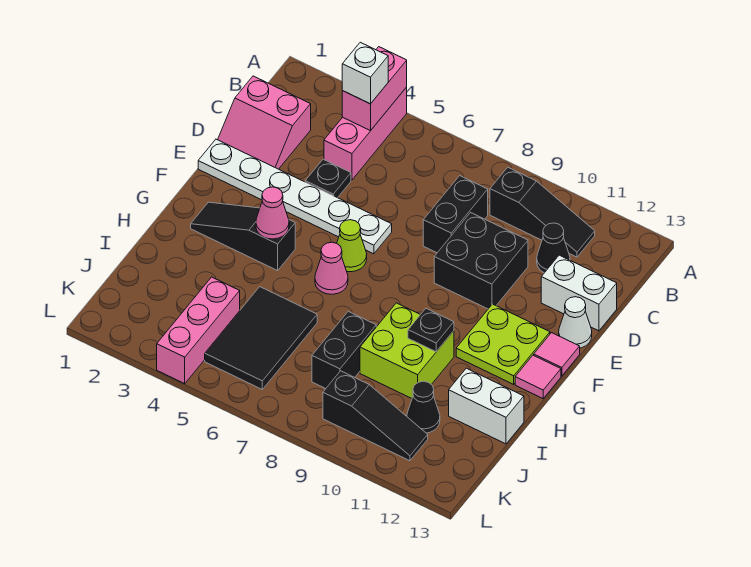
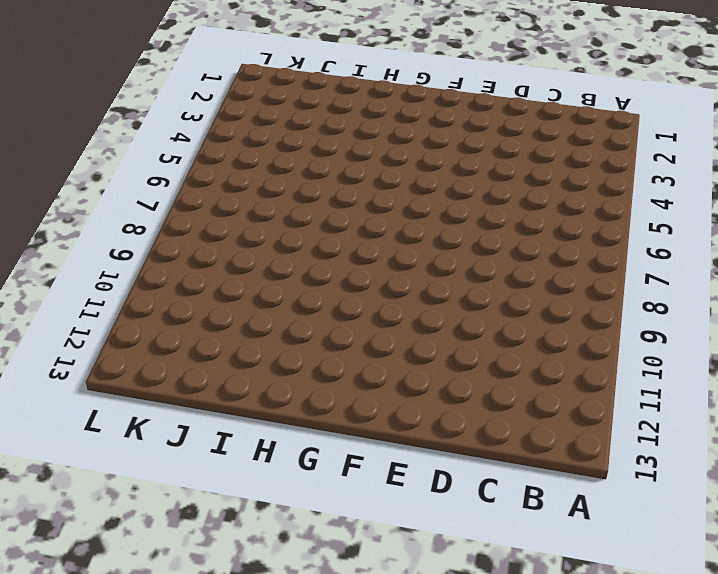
none -> pink 1x3 brick [324,87,407,180]
none -> black 1x3 slope [490,167,595,257]
none -> pink 2x2 slope [218,76,311,169]

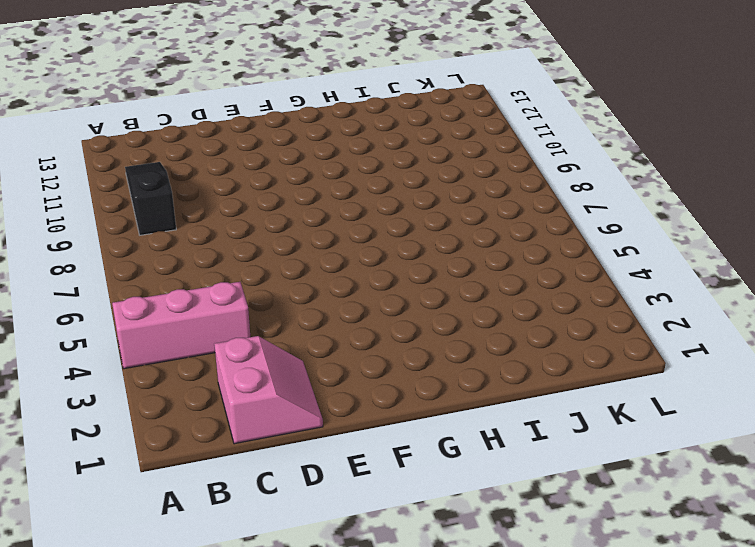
none -> black 1x2 brick [423,176,488,253]
none -> black 1x1 cone [537,223,570,273]
none -> black 1x1 plate [305,159,351,198]

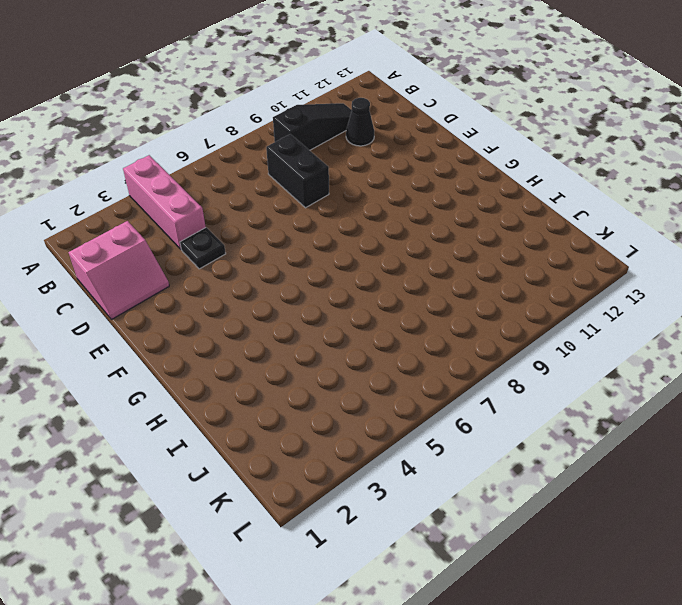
none -> black 2x2 brick [434,213,528,309]
none -> white 1x2 brick [541,255,617,331]
none -> white 1x6 plate [198,139,392,254]

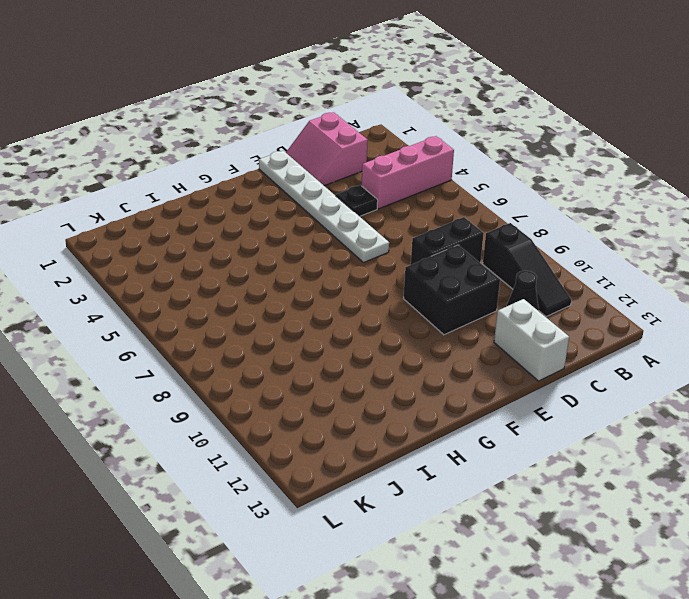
none -> white 1x1 cone [559,297,592,348]
none -> lime 1x1 cone [337,220,367,272]
none -> lime 2x2 plate [456,304,550,384]

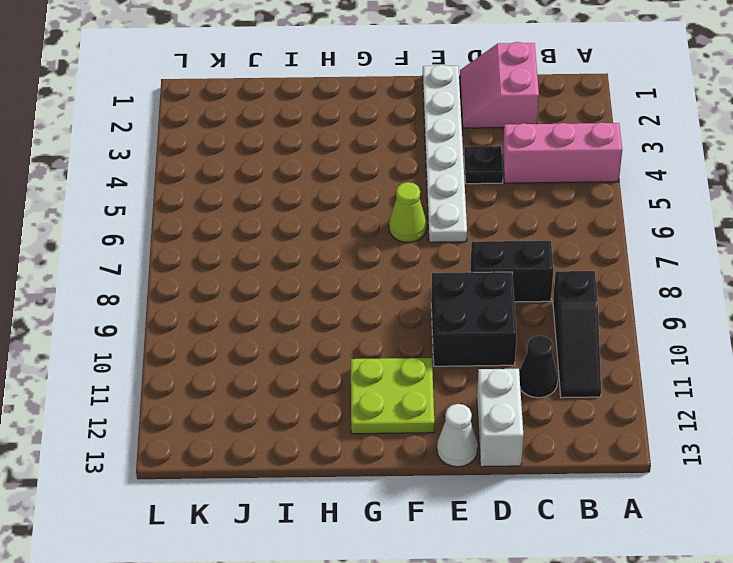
none -> pink 1x1 tile [534,333,580,376]
none -> black 1x3 slope [191,202,295,271]
none -> pink 1x1 cone [315,242,348,294]

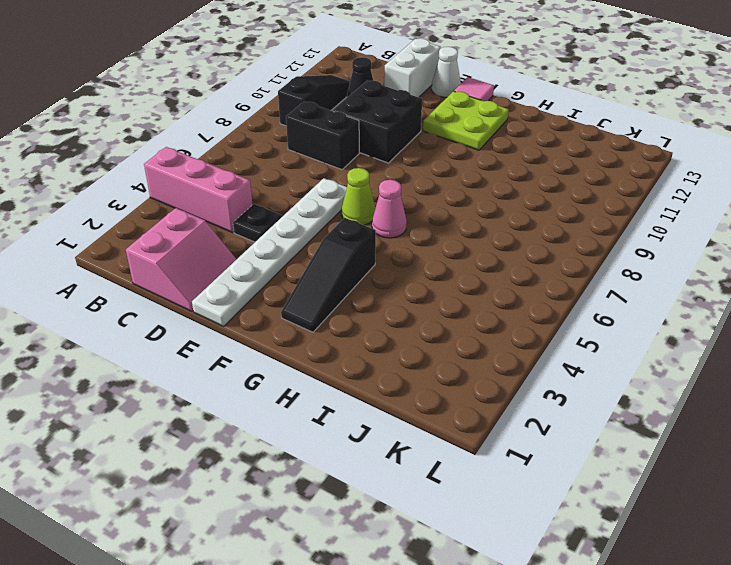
none -> pink 1x1 tile [515,355,561,398]
none -> lime 2x2 brick [360,303,454,398]
none -> black 2x3 tile [205,287,317,389]

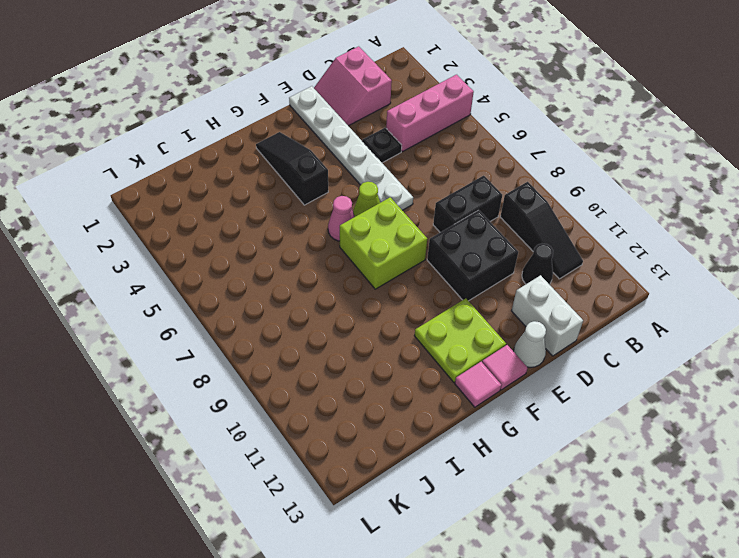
lime 2x2 brick [340,197,427,289] -> lime 2x2 brick moved to [360,303,454,398]
none -> black 2x3 tile [205,287,317,389]
none -> black 1x2 brick [312,311,376,389]
none -> white 1x2 brick [449,368,524,444]

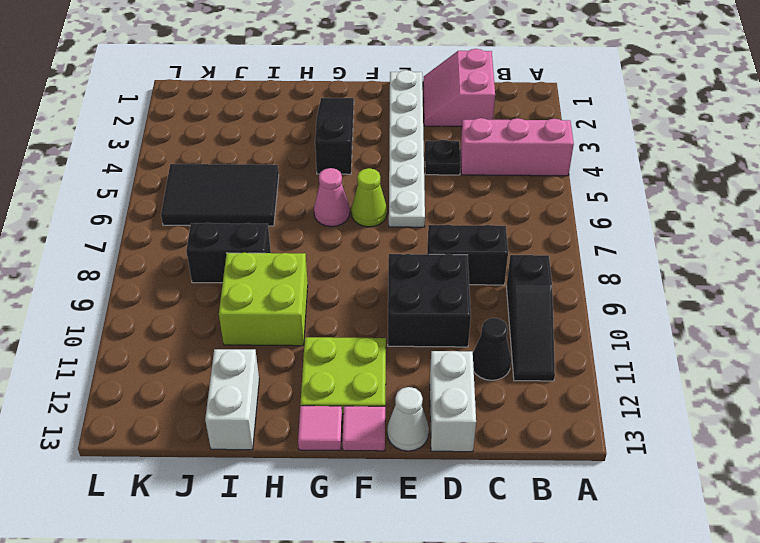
none -> pink 1x3 brick [157,277,240,384]
none -> black 1x1 cone [407,381,440,433]
none -> black 1x3 slope [323,371,428,461]

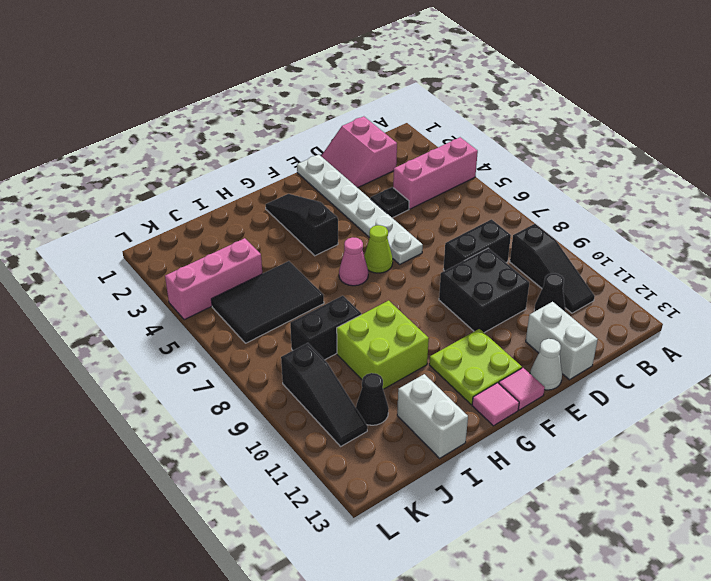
none -> pink 1x2 brick [342,47,407,131]
none -> pink 1x1 cone [256,187,289,239]
none -> black 1x1 plate [408,309,454,352]

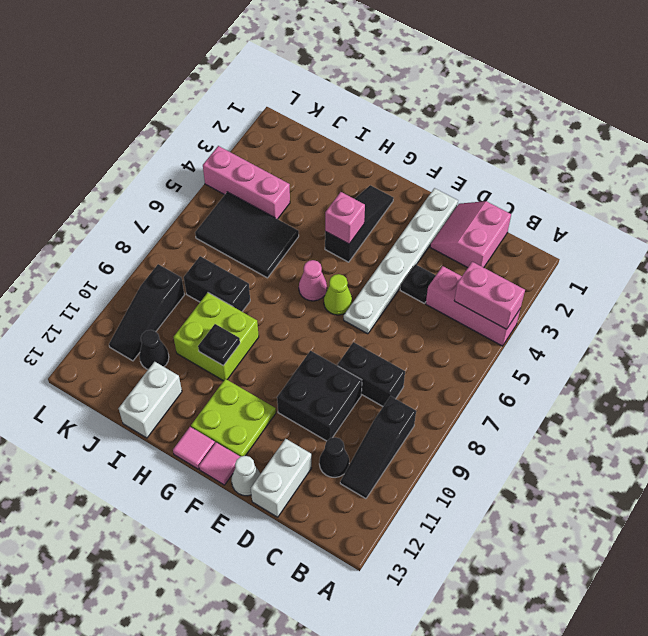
pink 1x1 brick [325,192,365,244] -> pink 1x1 cone [256,187,289,239]
none -> white 1x1 brick [342,42,388,104]

